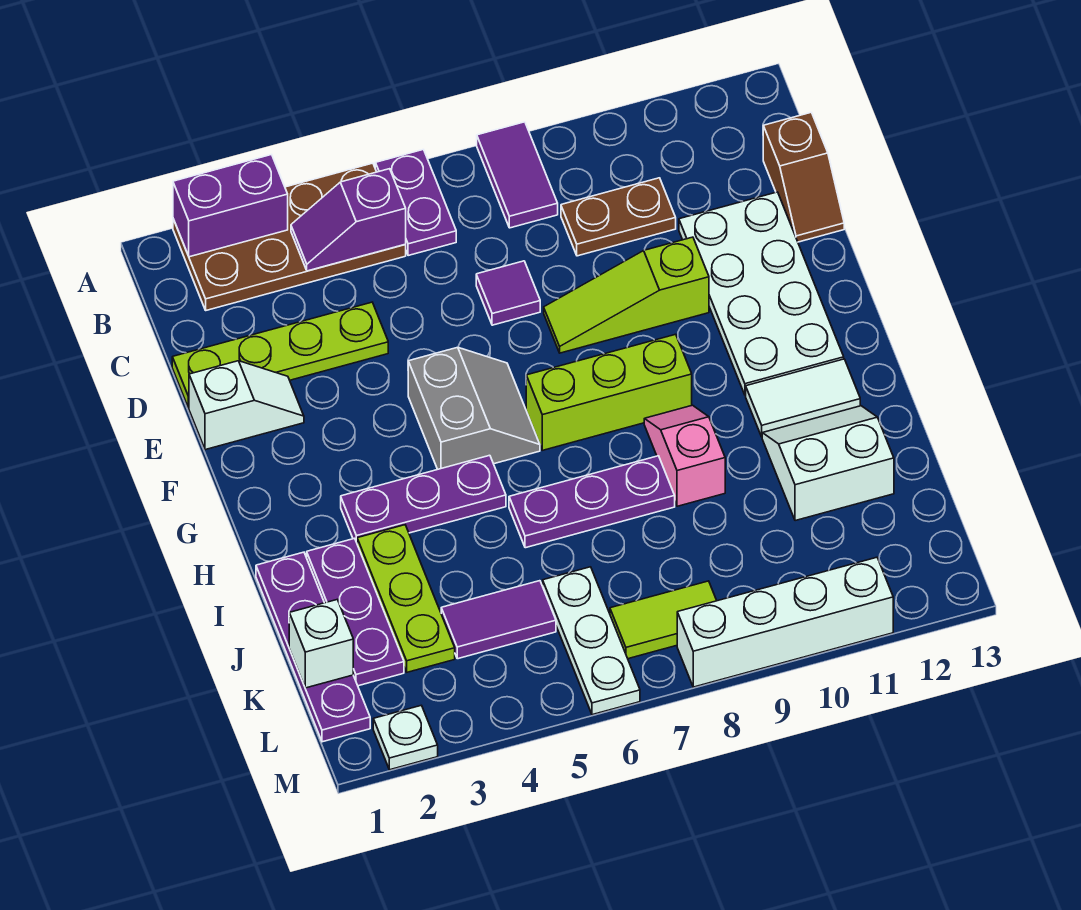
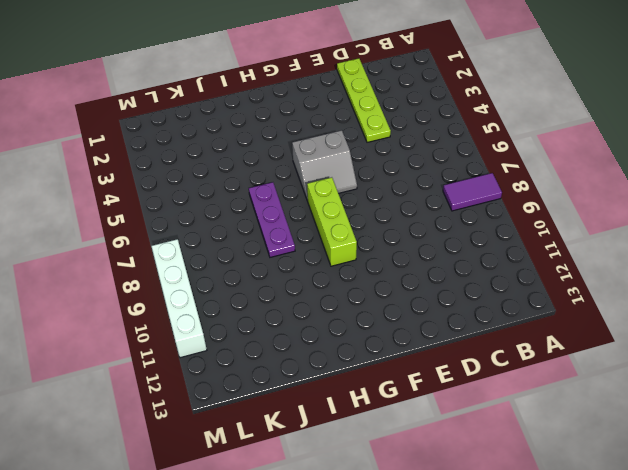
none -> brown 2x4 plate [173,163,406,310]
none -> purple 1x2 plate [375,149,456,256]
none -> brown 1x2 plate [561,178,676,256]

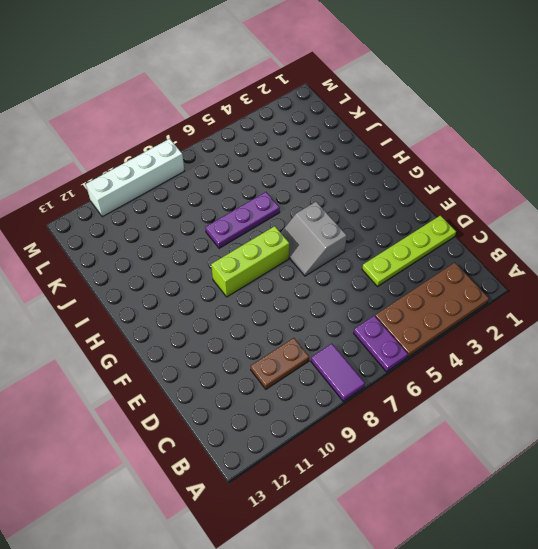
none -> brown 1x2 slope [763,112,844,242]
none -> purple 1x1 tile [476,261,540,325]
none -> white 2x4 plate [679,192,844,395]

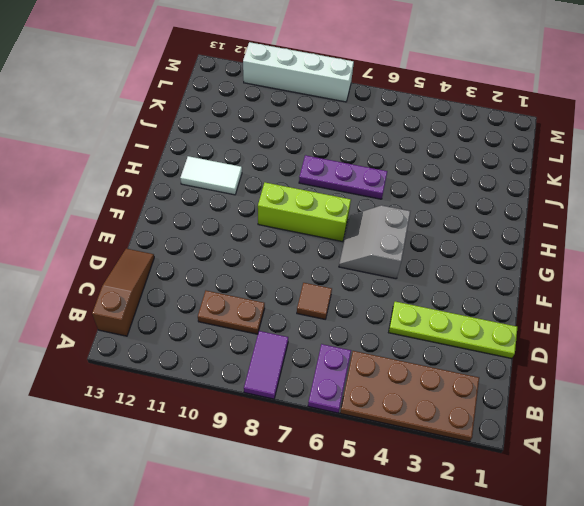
brown 1x3 slope [92,249,154,336] -> brown 1x2 slope [763,112,844,242]
brown 1x1 tile [297,283,332,319] -> purple 1x1 tile [476,261,540,325]
none -> white 2x4 plate [679,192,844,395]
none -> white 1x2 slope [189,361,304,450]
none -> lime 1x3 slope [544,237,709,353]

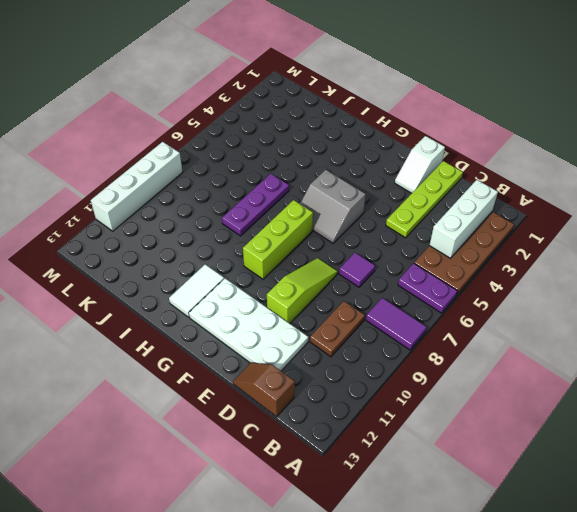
white 1x3 brick [429,180,498,258] -> purple 1x2 slope [291,169,406,271]
none -> purple 1x3 plate [341,455,506,543]
none -> pink 1x2 slope [644,405,725,506]
none -> purple 1x4 plate [256,552,370,742]

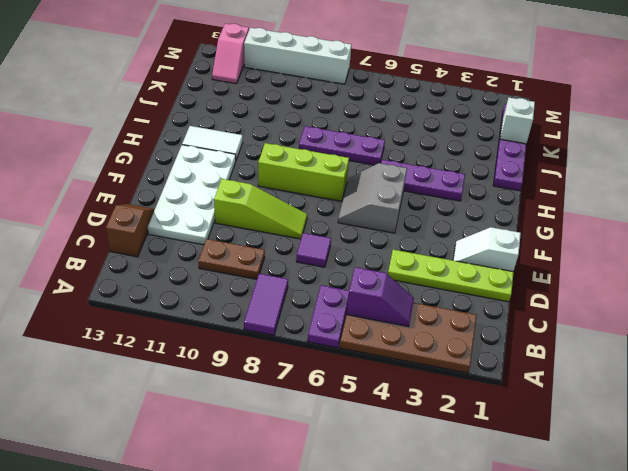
pink 1x2 slope [212,24,249,84] -> pink 1x2 slope moved to [644,405,725,506]
none -> purple 1x3 plate [307,538,404,686]
none -> lime 1x3 plate [357,525,455,672]
none -> white 2x2 slope [762,406,894,521]

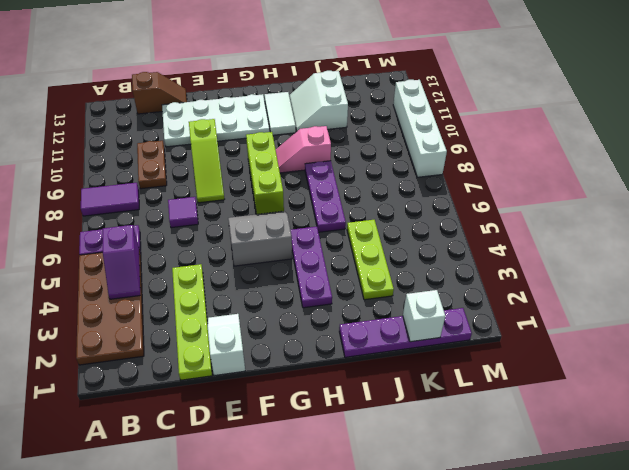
lime 1x3 plate [347,220,394,300] -> lime 1x3 plate turned to [357,525,455,672]
none -> purple 1x3 plate [307,538,404,686]
none -> purple 1x2 tile [441,581,556,659]
none -> white 1x3 plate [543,567,640,715]

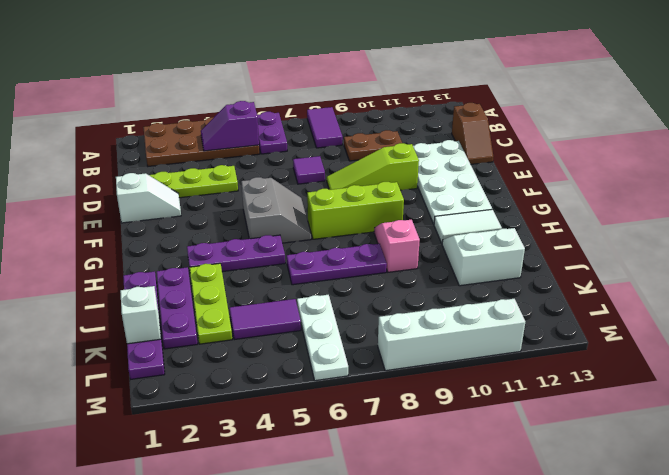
none -> lime 1x2 tile [610,581,717,659]
none -> white 1x1 plate [373,705,438,770]
none -> purple 1x2 brick [173,155,288,257]

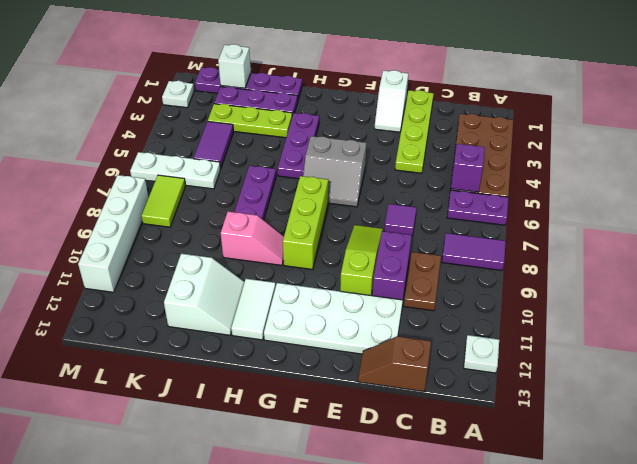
white 1x1 plate [464,335,499,373] -> none
purple 1x2 brick [372,231,412,305] -> purple 1x2 brick moved to [173,155,288,257]

